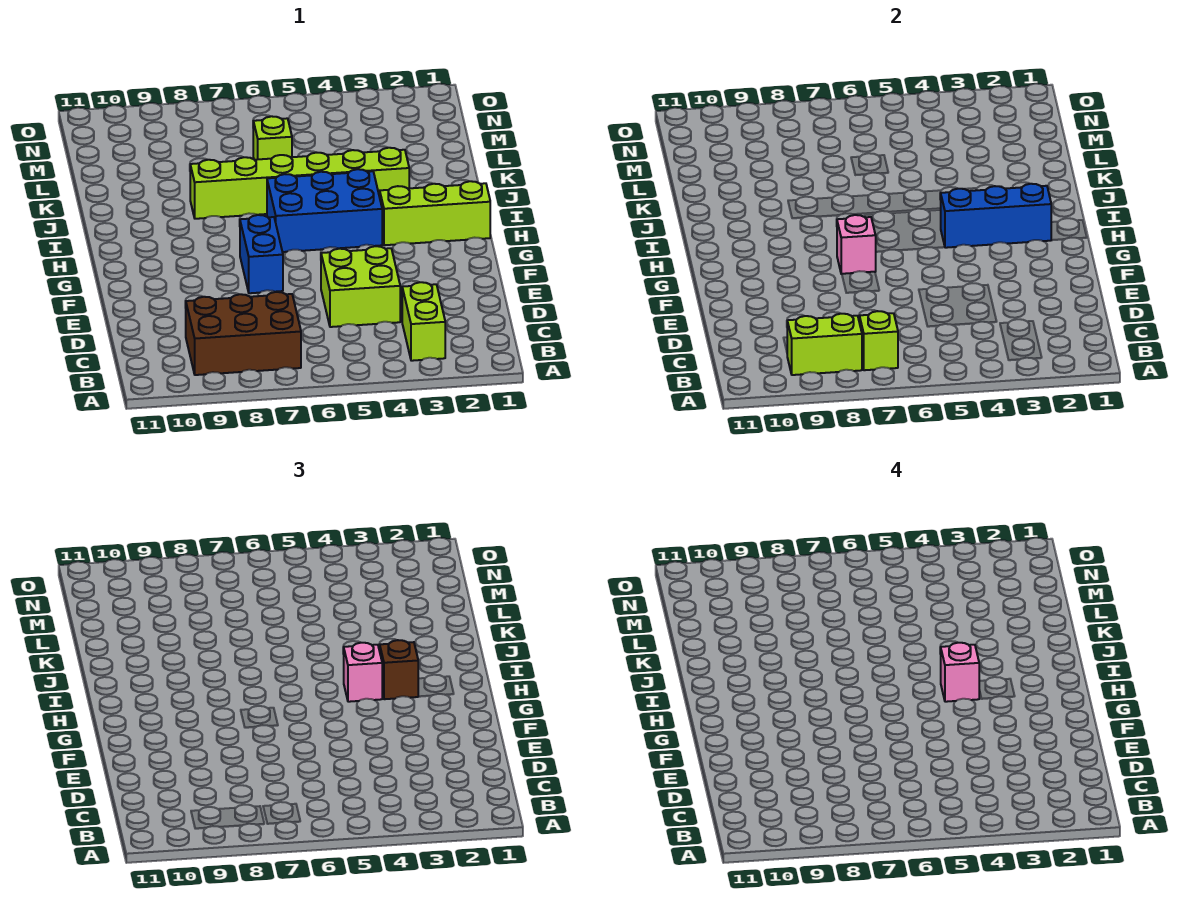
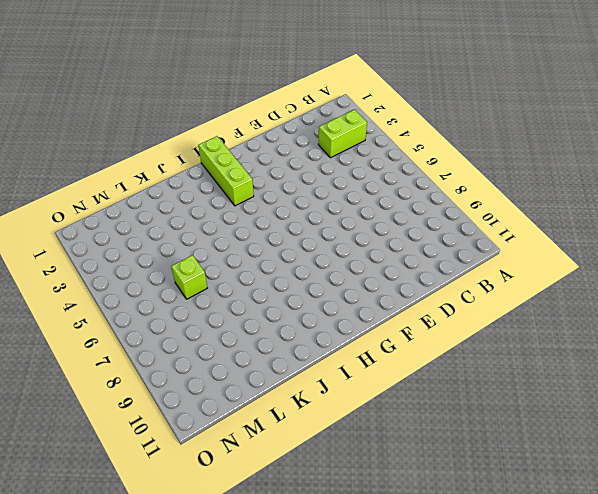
none -> brown 2x3 brick [186,292,301,375]
none -> lime 2x2 brick [321,246,400,327]
none -> blue 1x2 brick [240,215,283,293]

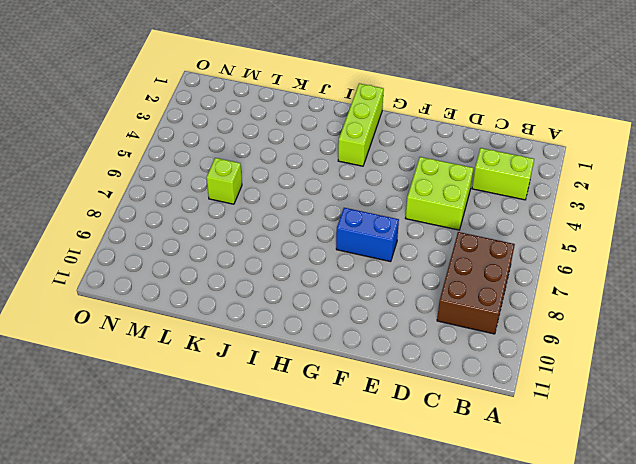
none -> blue 2x3 brick [267,169,382,252]
none -> lime 1x6 brick [190,148,409,219]
none -> lime 1x1 brick [859,311,898,370]

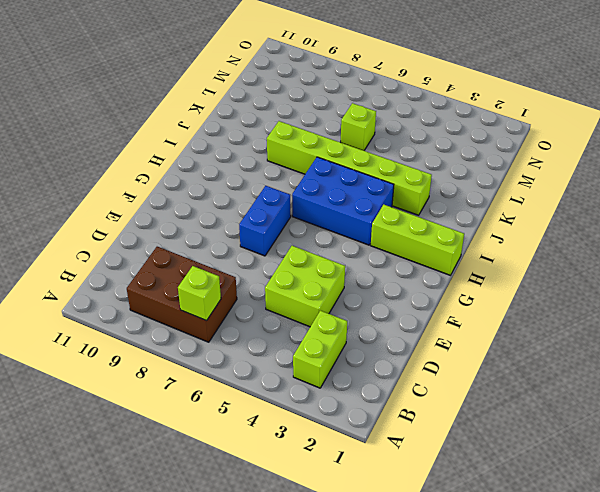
none -> lime 1x2 brick [787,314,862,375]
none -> pink 1x1 brick [837,215,876,274]
none -> blue 1x3 brick [940,184,1051,248]

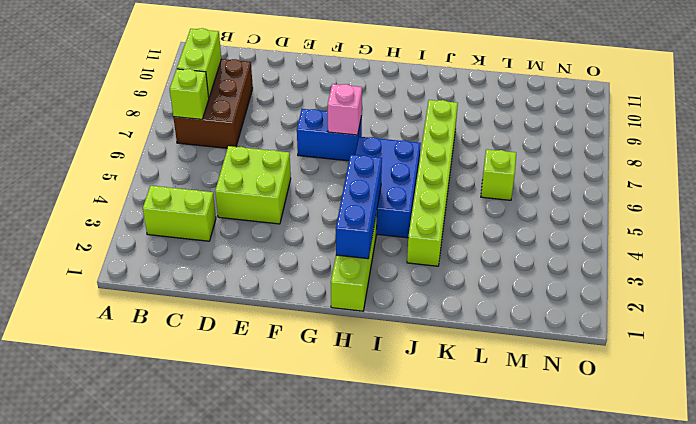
none -> brown 1x1 brick [380,640,419,699]
none -> pink 1x1 brick [344,643,382,702]
none -> pink 1x1 brick [941,643,979,702]

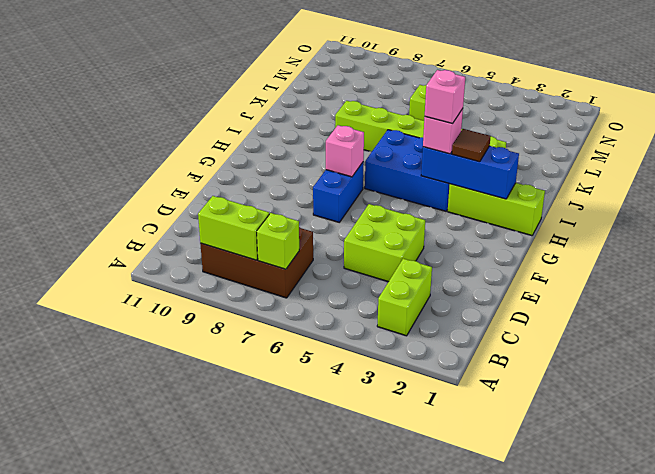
brown 1x1 tile [452,129,491,162] -> brown 1x1 brick [380,640,419,699]

